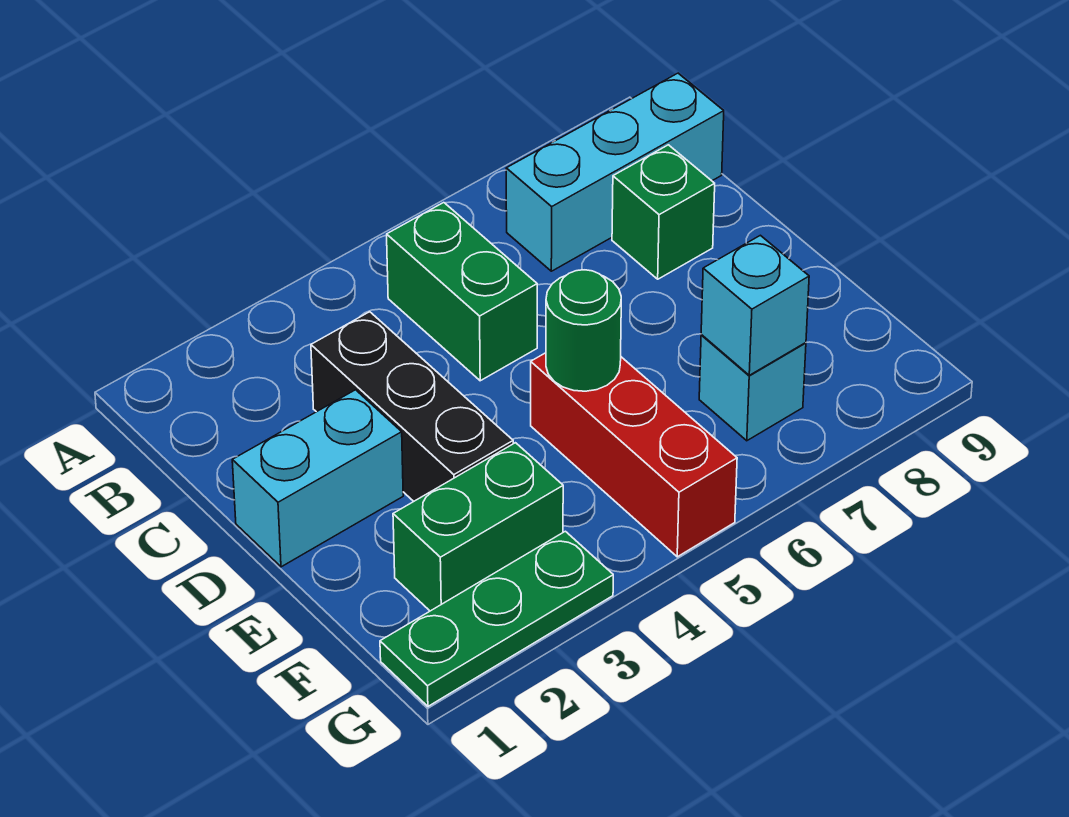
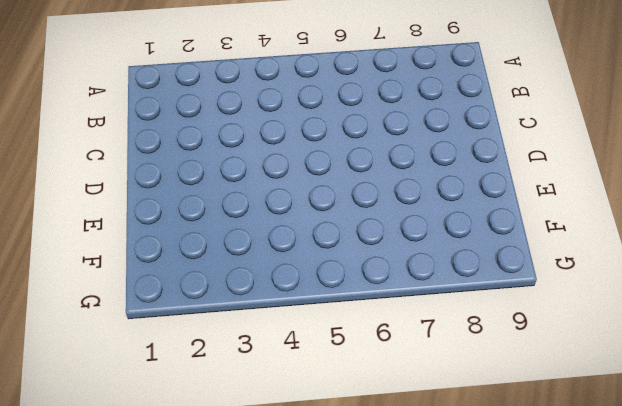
none -> green 1x2 brick [387,203,537,381]
none -> cyan 1x3 brick [506,73,724,271]

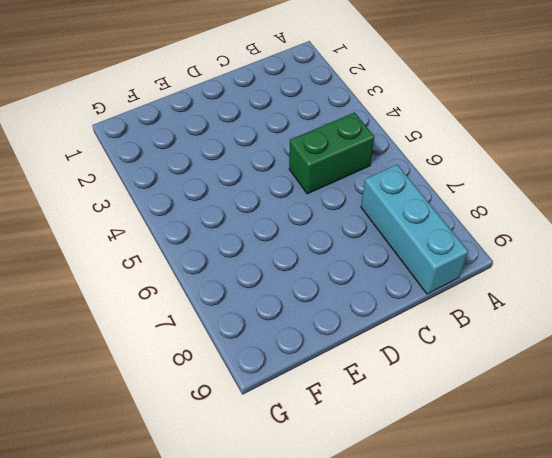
none -> black 1x3 brick [311,312,513,501]
none -> green 1x1 brick [612,145,715,279]

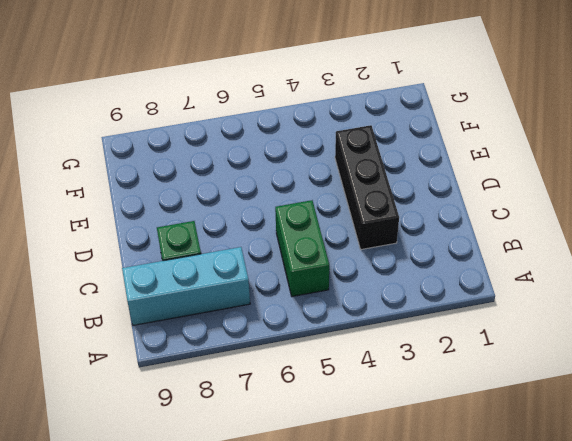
none -> cyan 1x2 brick [232,390,403,567]
none -> red 1x3 brick [531,353,737,557]

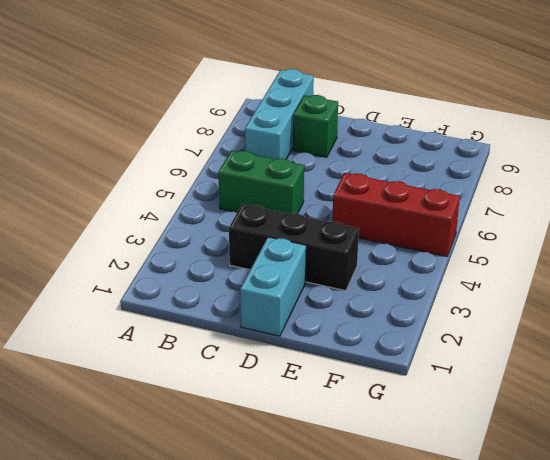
none -> green 1x2 brick [393,443,563,611]
none -> cyan 1x1 brick [699,335,806,441]

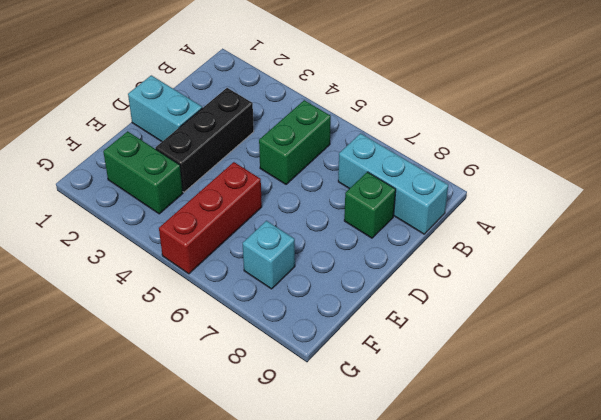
none -> green 1x3 plate [380,531,613,706]
none -> green 1x1 round brick [546,270,621,391]

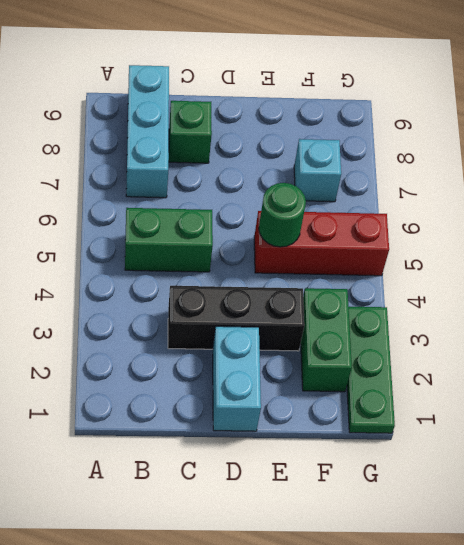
none -> cyan 1x1 brick [701,235,809,375]

